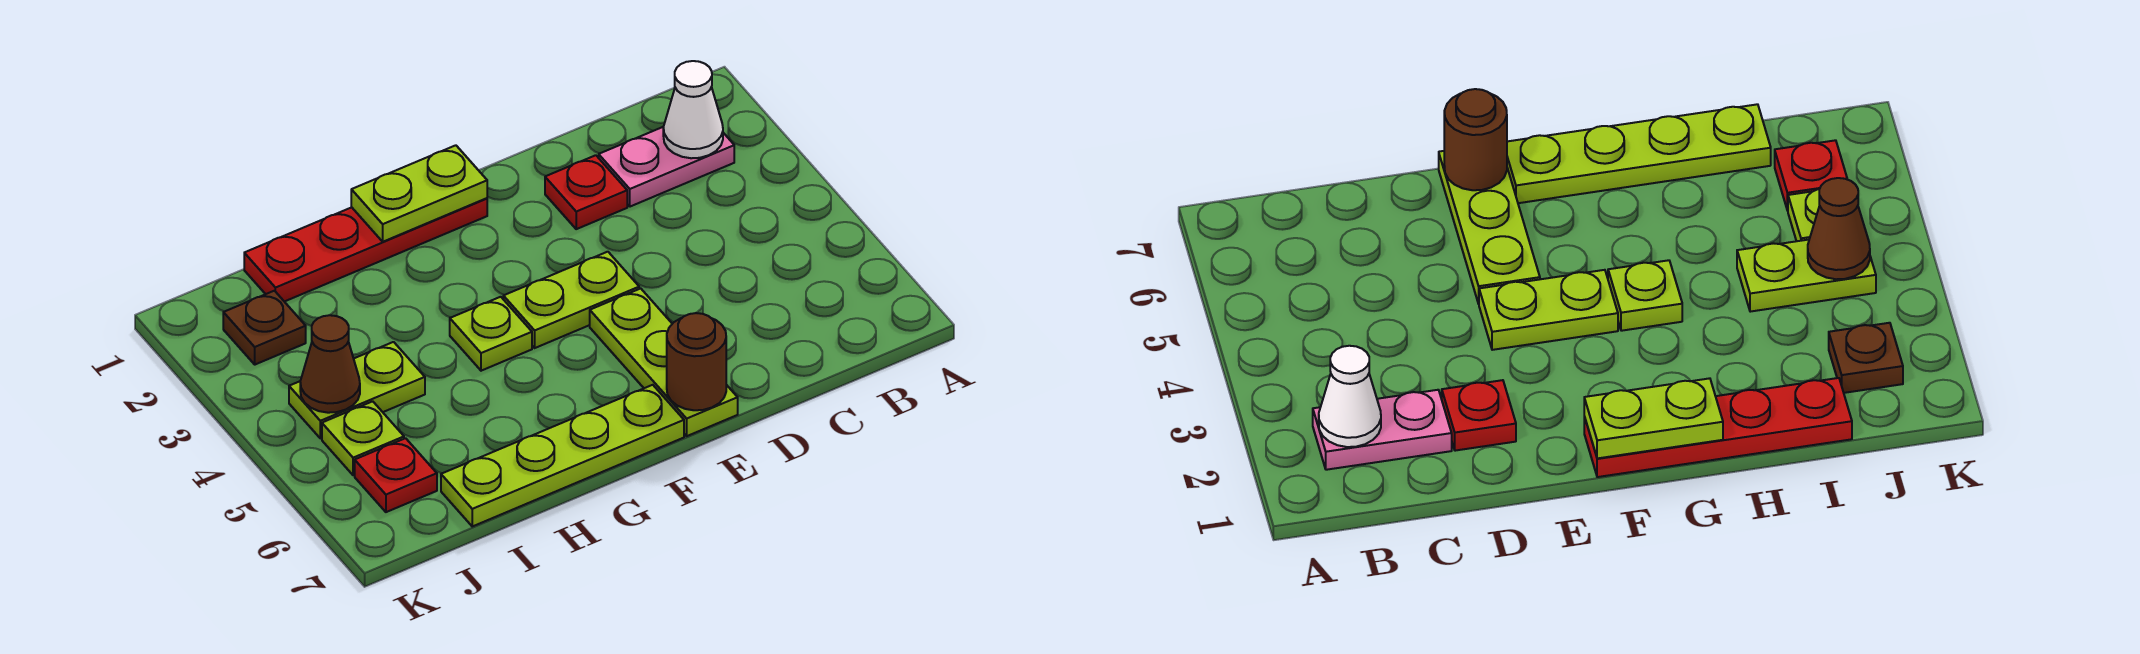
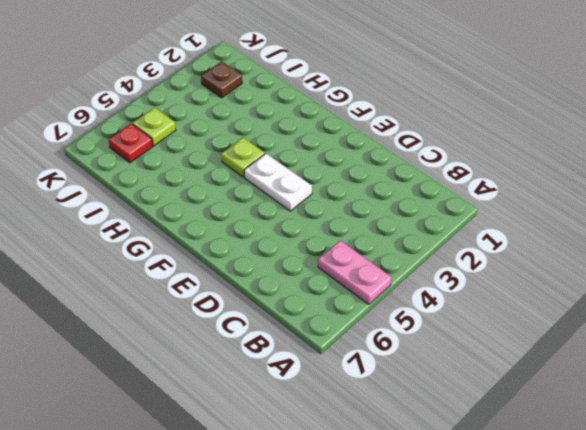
pink 1x2 plate [318,240,391,305] -> pink 1x2 plate moved to [599,127,734,207]
white 1x2 plate [244,154,312,211] -> lime 1x2 plate [503,252,639,348]
none -> red 1x1 plate [545,155,627,229]
none -> lime 1x3 plate [590,288,738,436]
none -> red 1x4 plate [244,198,487,302]

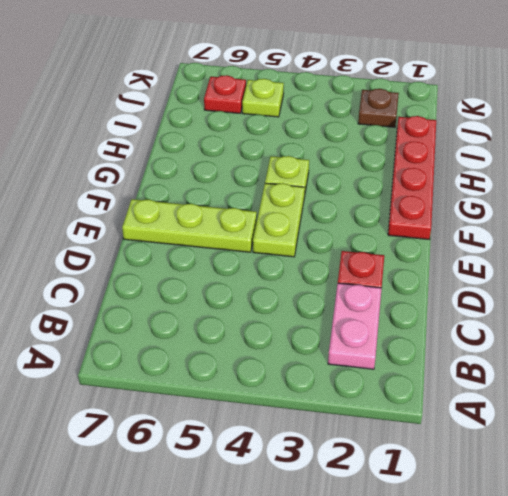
none -> lime 1x4 plate [441,385,684,526]
none -> lime 1x2 plate [289,342,425,438]
none -> white 1x1 cone [663,61,723,158]

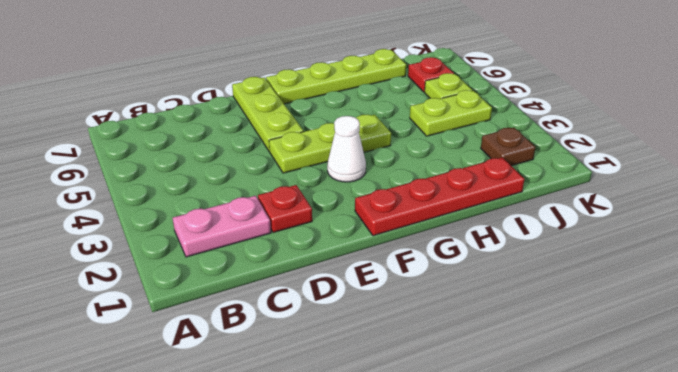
white 1x1 cone [327,116,366,182] -> white 1x1 cone moved to [663,61,723,158]
none -> brown 1x1 round brick [667,313,726,410]
none -> lime 1x2 plate [351,145,487,242]
none -> brown 1x1 cone [300,315,360,413]

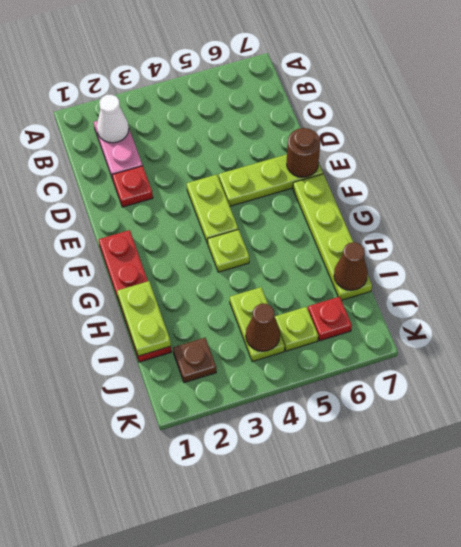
lime 1x2 plate [117,281,171,356] -> lime 1x2 plate moved to [351,145,487,242]
brown 1x1 cone [334,242,368,290] -> none

